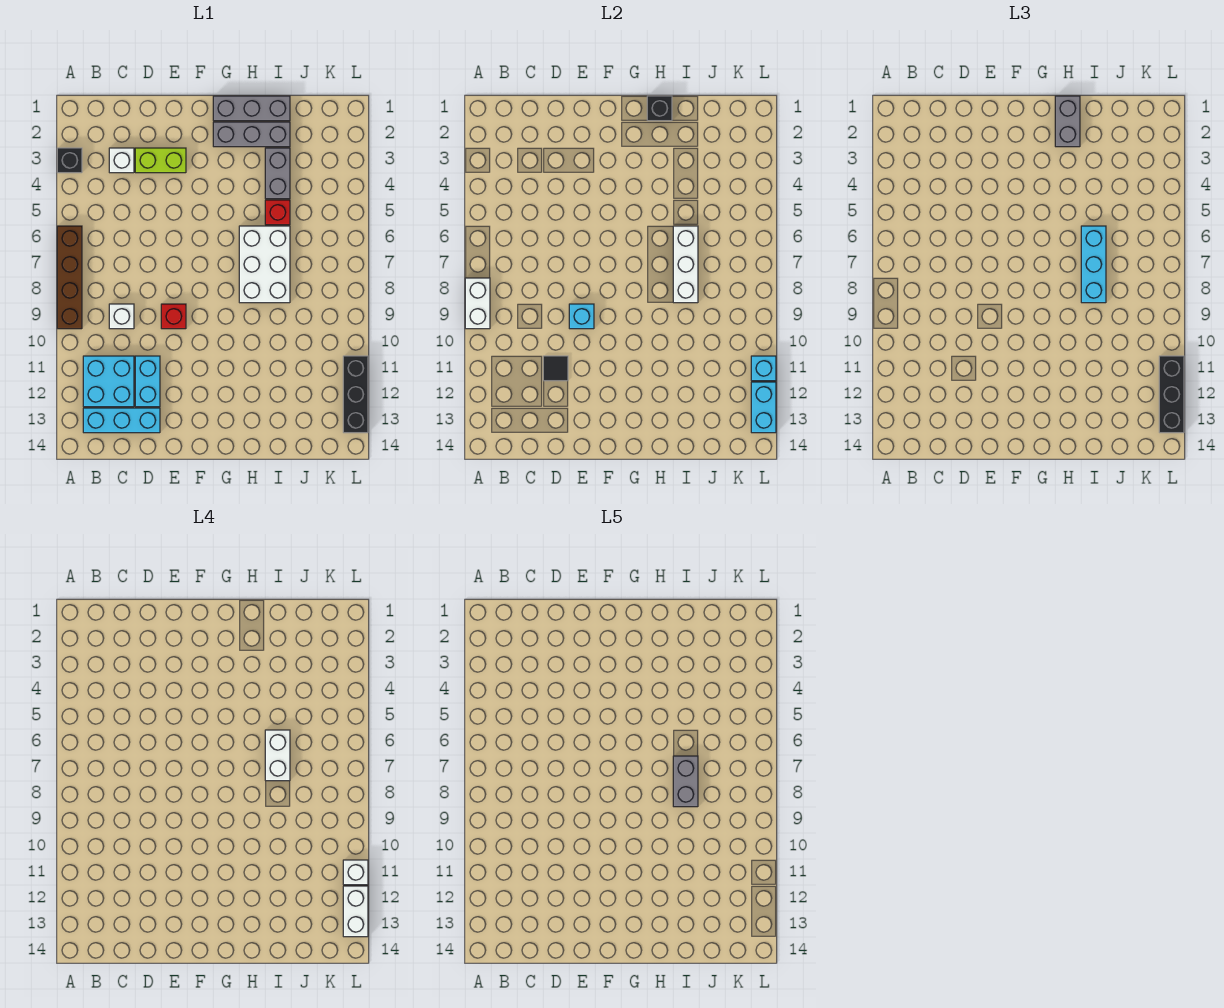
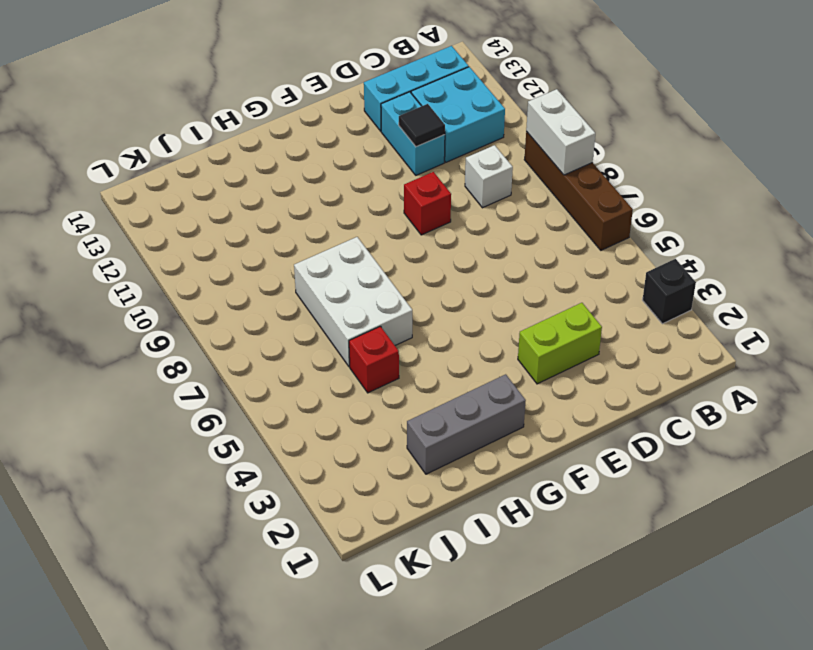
none -> white 1x1 brick [109,148,134,173]
none -> grey 1x3 brick [213,96,290,121]
none -> grey 1x2 brick [265,148,290,199]

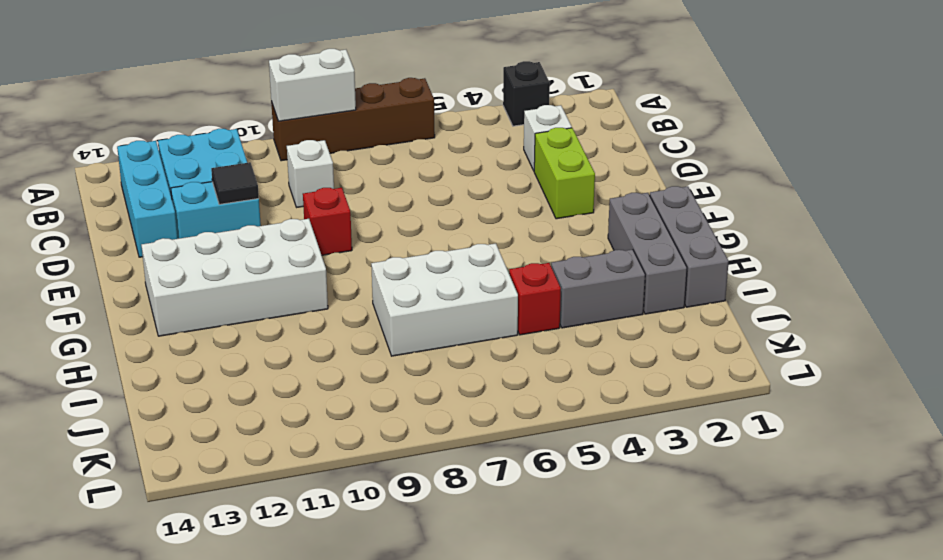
white 2x4 brick [142,219,328,336] -> none
none -> black 1x3 brick [343,356,368,433]
none -> cyan 1x1 brick [569,304,594,329]
none -> black 1x1 brick [647,96,672,121]

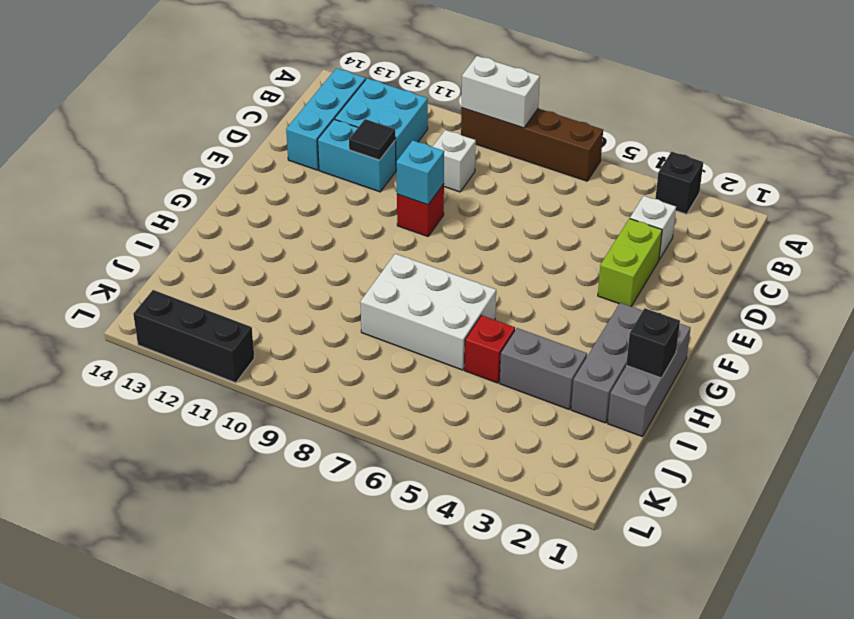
none -> white 1x3 brick [673,226,698,303]
none -> cyan 1x1 brick [751,356,776,381]
none -> cyan 1x2 brick [751,382,776,433]

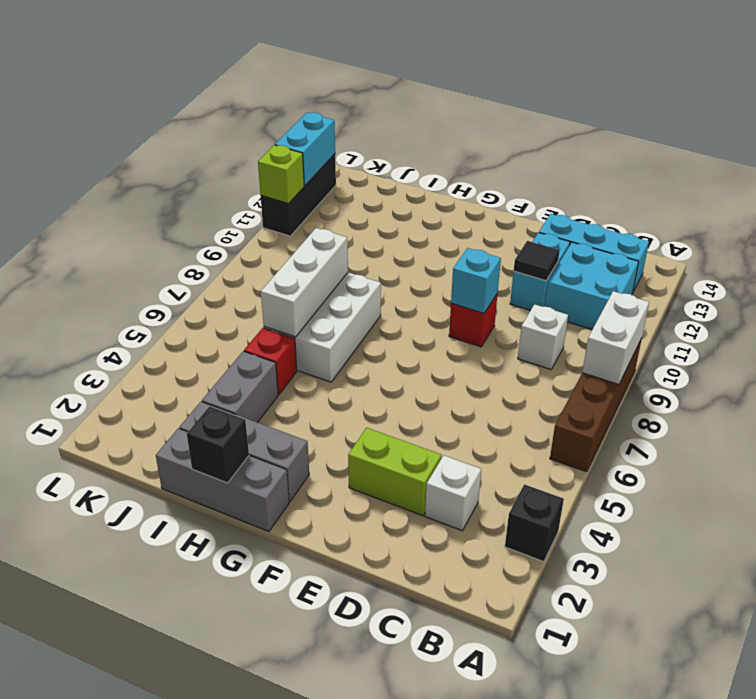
lime 1x1 brick [258,145,304,204] -> cyan 1x1 brick [751,356,776,381]
none -> grey 1x2 brick [1055,96,1080,147]
none -> cyan 1x3 brick [1081,226,1106,303]
none -> black 1x3 brick [1159,356,1184,433]

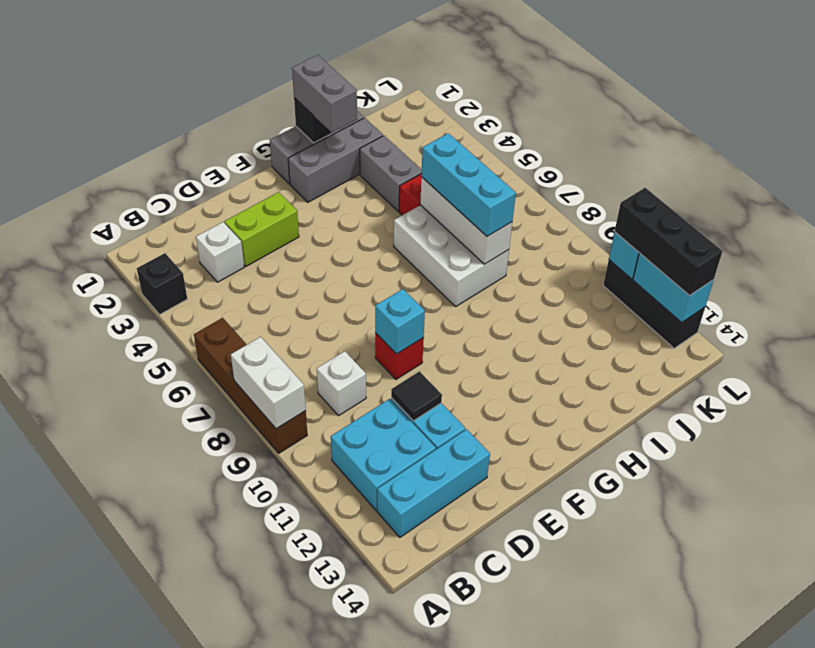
none -> white 1x2 brick [265,730,290,781]
none -> white 1x1 brick [343,860,368,885]
none -> white 1x2 brick [343,886,368,937]

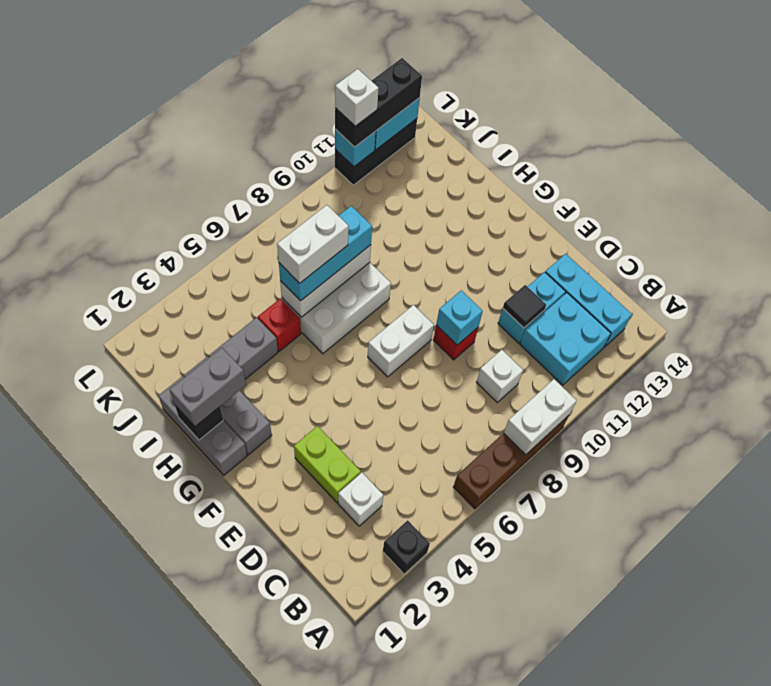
white 1x2 brick [368,305,434,377] -> white 1x2 brick moved to [343,886,368,937]
none -> grey 1x2 brick [673,756,698,807]

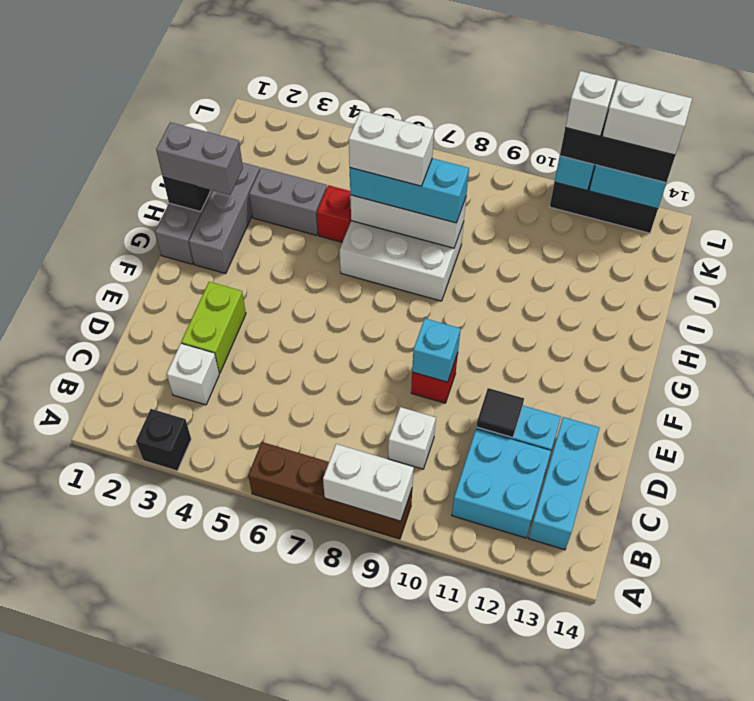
none -> grey 1x2 brick [673,756,698,807]

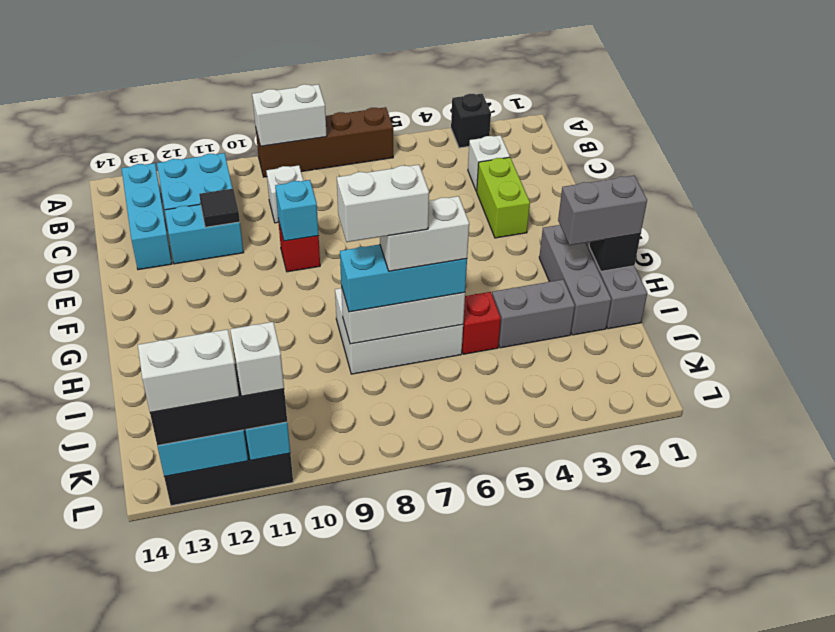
white 1x2 brick [337,165,429,242] -> grey 1x2 brick [673,756,698,807]

